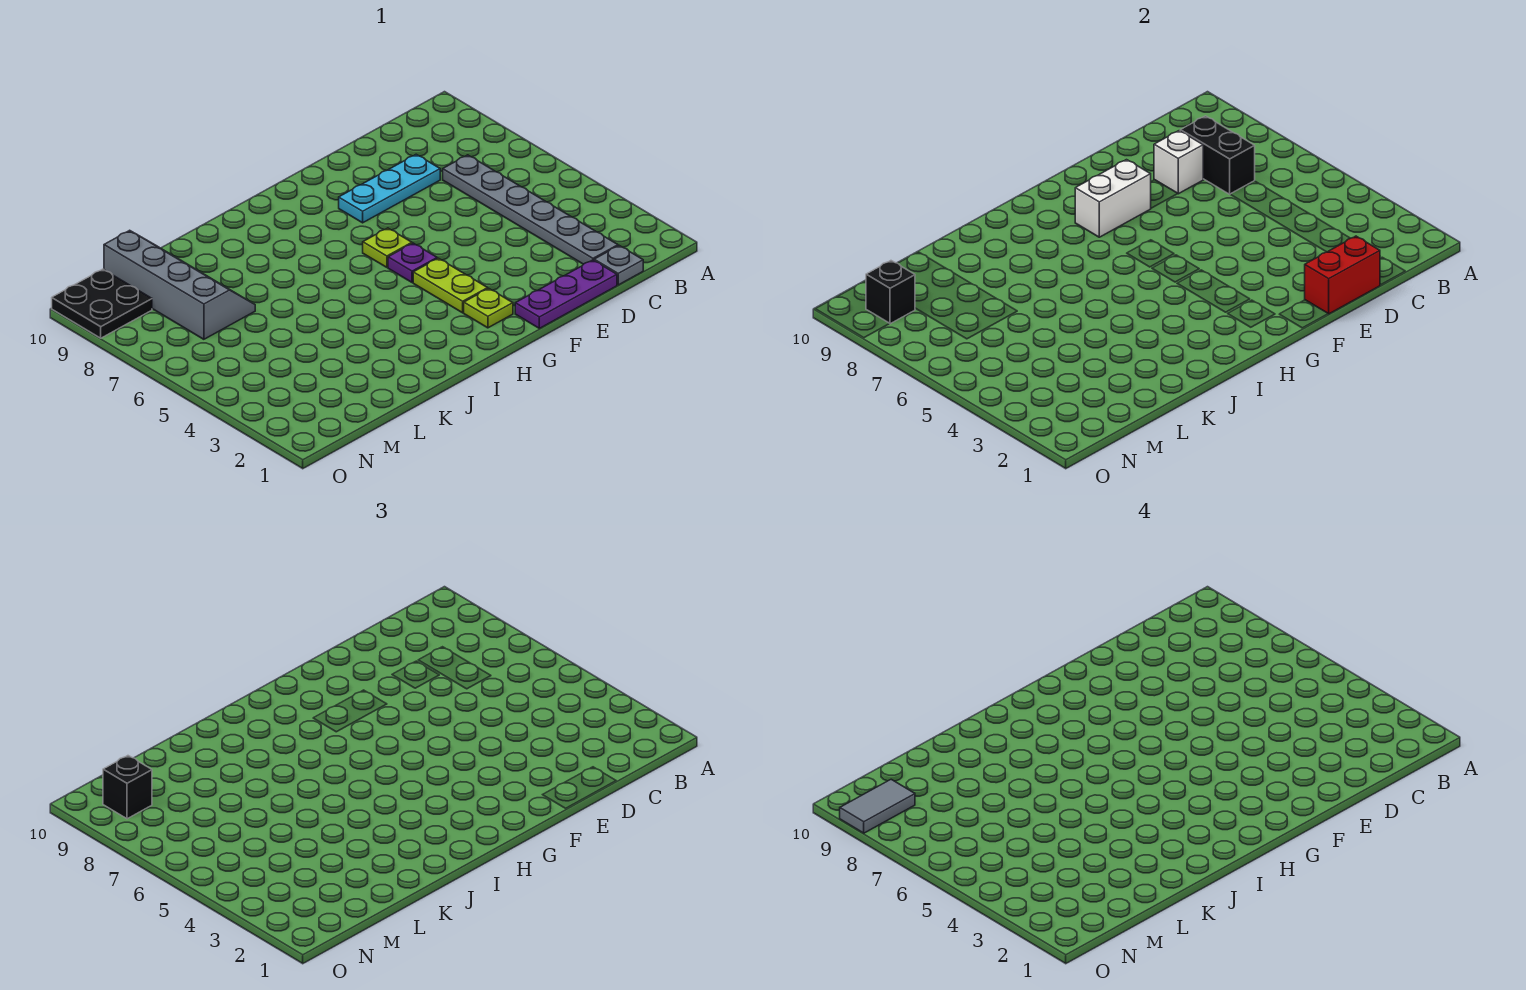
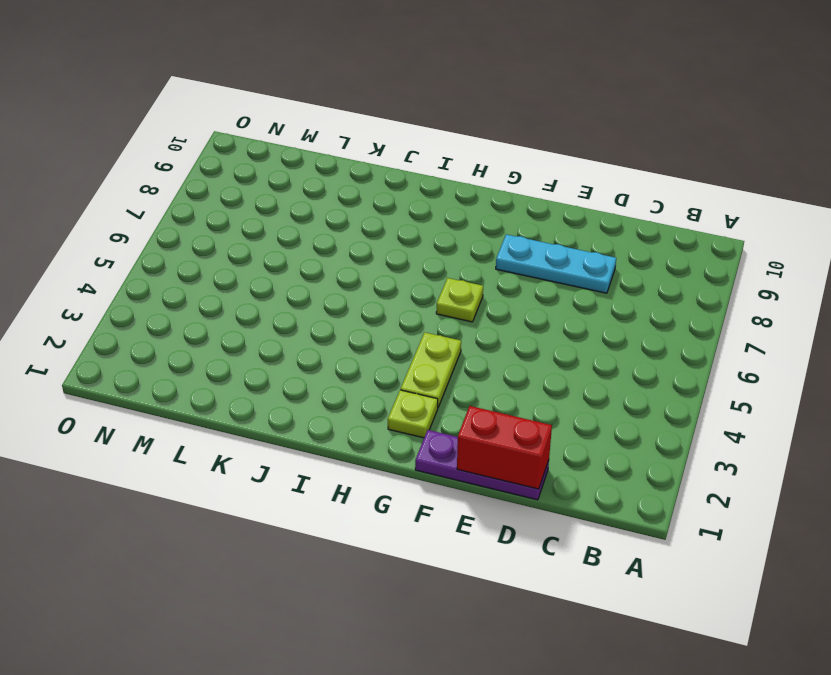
none -> grey 1x1 plate [594,246,643,285]
none -> grey 1x6 plate [443,155,618,264]
none -> purple 1x1 plate [388,243,437,283]

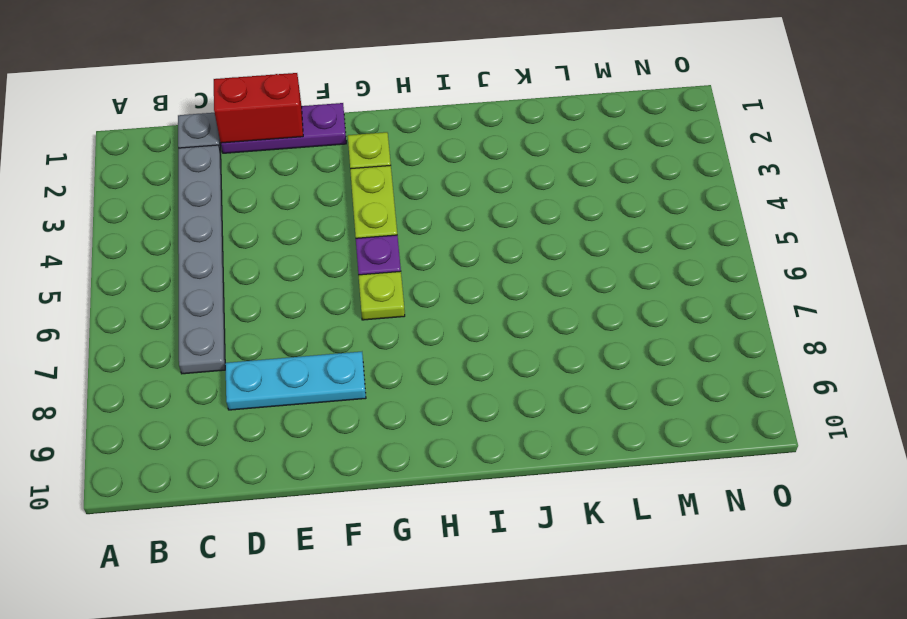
none -> grey 2x4 slope [104,230,255,339]
none -> black 2x2 plate [52,269,152,338]
none -> black 1x2 brick [1180,116,1255,194]

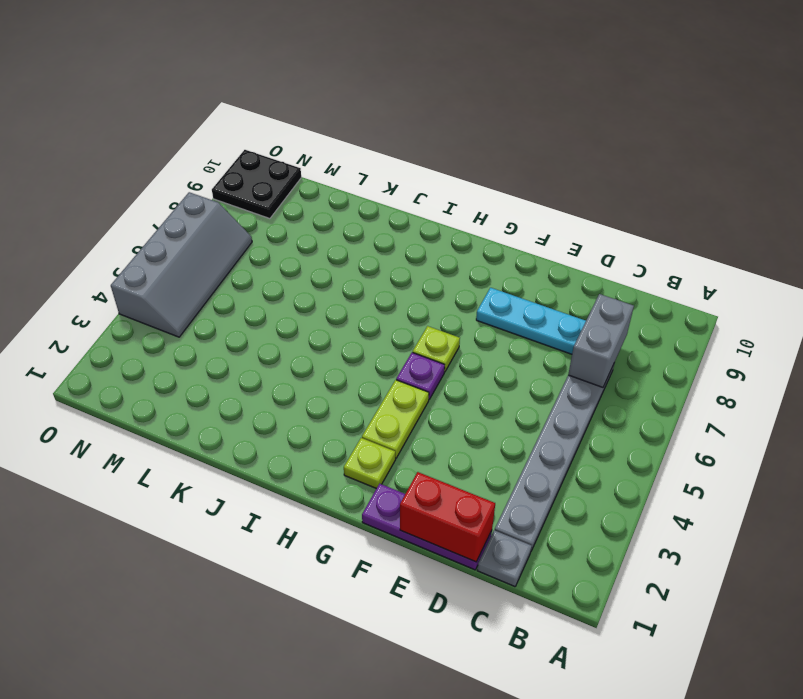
grey 1x2 brick [568,294,634,387] -> black 1x2 brick [1180,116,1255,194]
grey 2x4 slope [111,192,252,337] -> grey 2x4 slope moved to [104,230,255,339]
none -> white 1x1 brick [1154,131,1203,194]
none -> white 1x2 brick [1075,160,1151,237]
none -> black 1x1 brick [866,261,915,324]

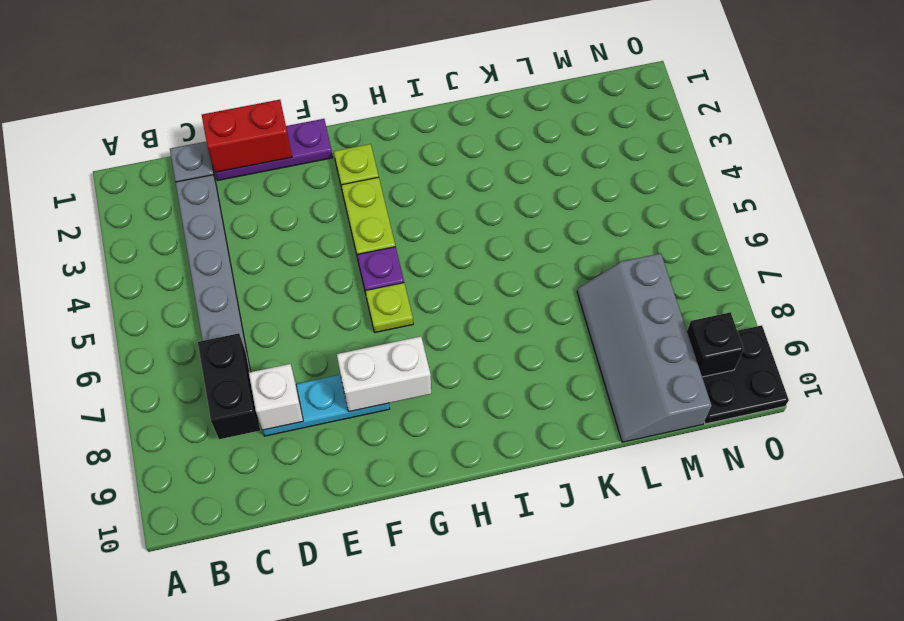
none -> black 1x1 brick [103,756,152,819]
none -> grey 1x2 tile [840,779,915,833]

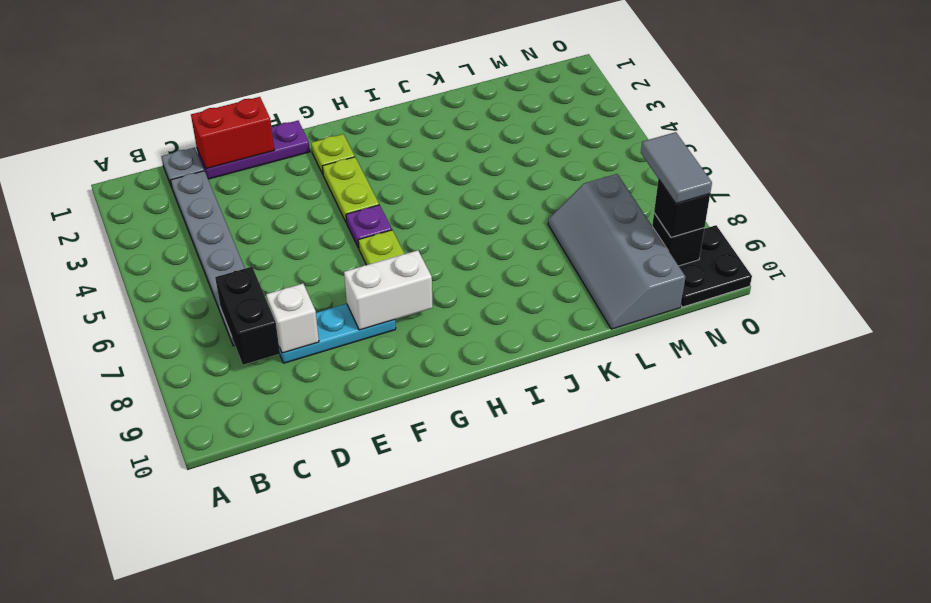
grey 1x2 tile [641,132,712,204] -> grey 1x2 tile turned to [840,779,915,833]

